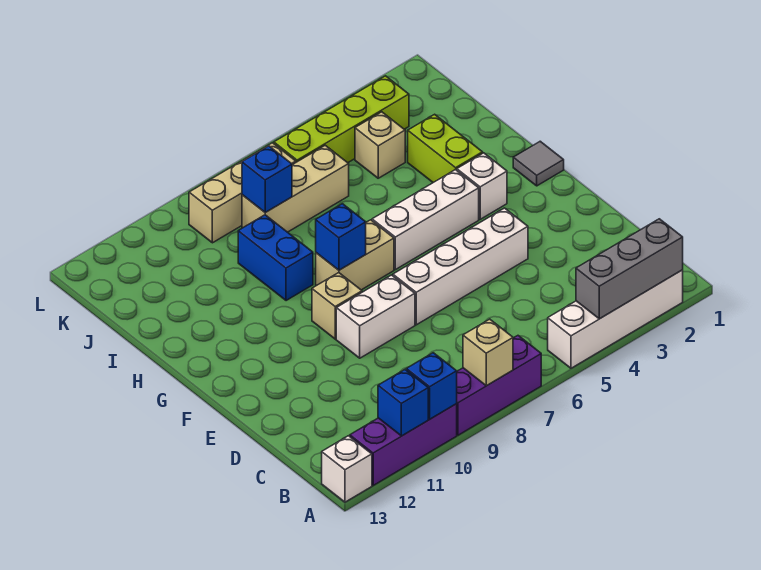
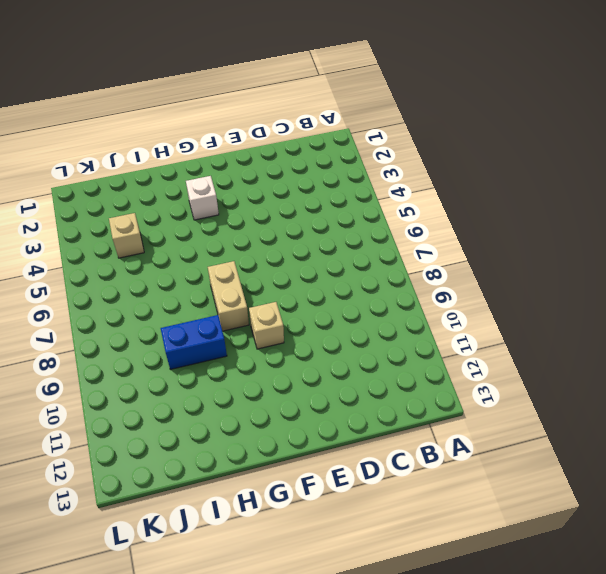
none -> white 1x4 brick [548,270,683,368]
none -> purple 1x3 brick [457,336,541,435]
none -> purple 1x3 brick [350,404,457,485]

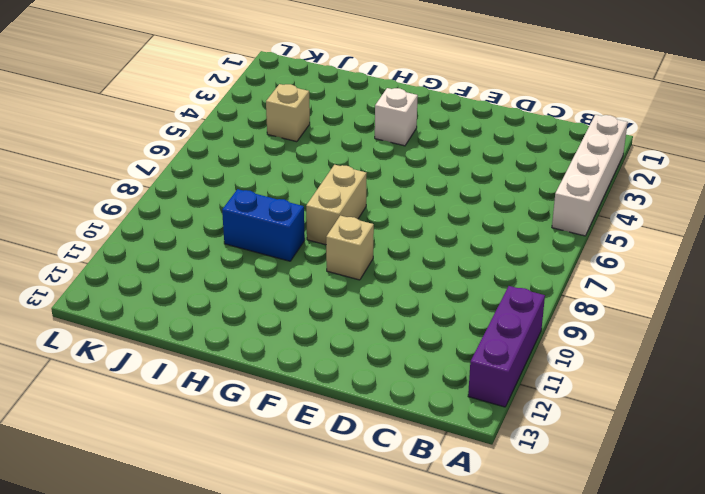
none -> purple 1x3 brick [457,336,541,435]
none -> white 1x1 brick [322,436,372,502]
none -> white 1x4 brick [393,208,528,325]

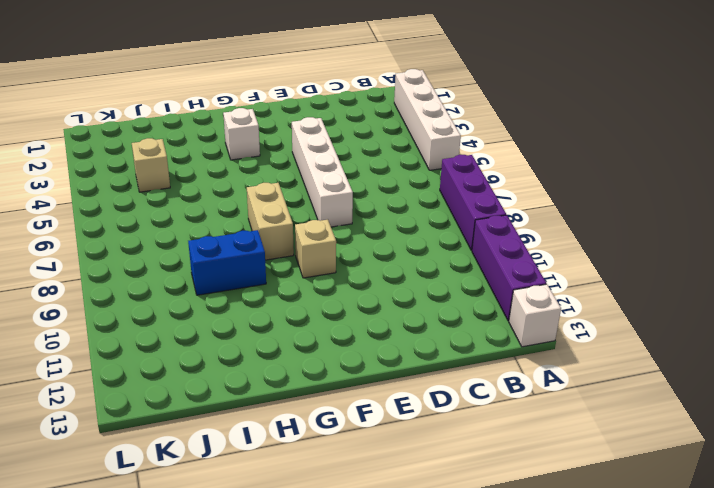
none -> white 1x2 brick [336,275,415,358]
none -> grey 1x1 tile [513,141,564,186]
none -> white 1x3 brick [372,170,479,270]

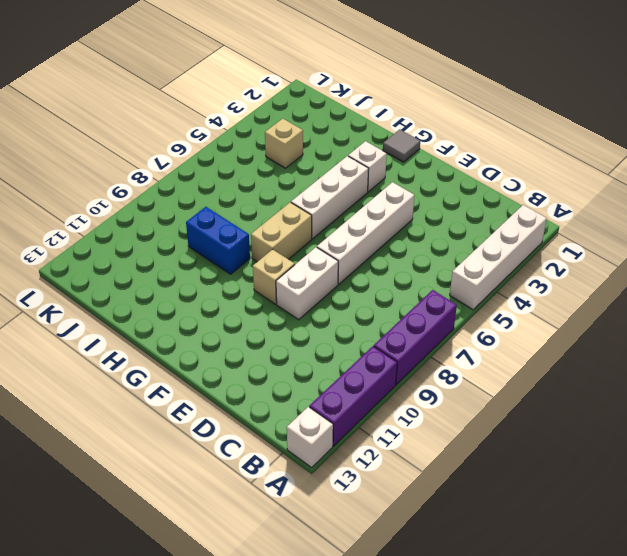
none -> lime 1x2 brick [408,114,483,183]
none -> tan 1x3 brick [242,145,349,232]
none -> lime 1x4 brick [274,76,409,163]

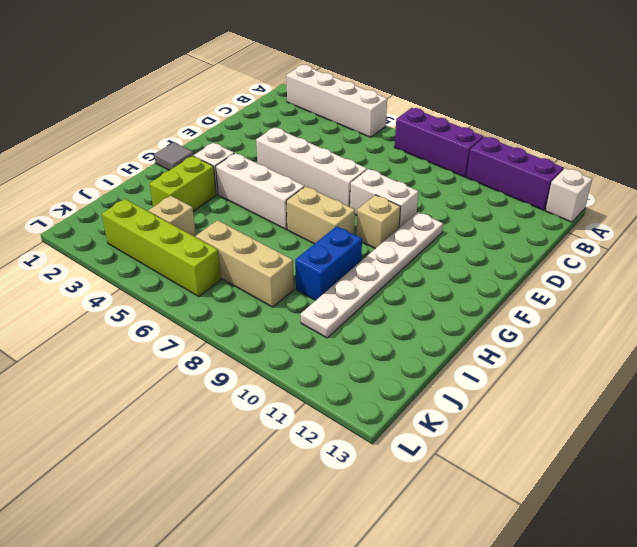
white 1x6 plate [301,212,443,338] -> none
none -> tan 1x3 brick [189,143,296,243]
none -> grey 1x3 brick [576,219,683,319]
none -> tan 1x1 brick [463,319,513,386]

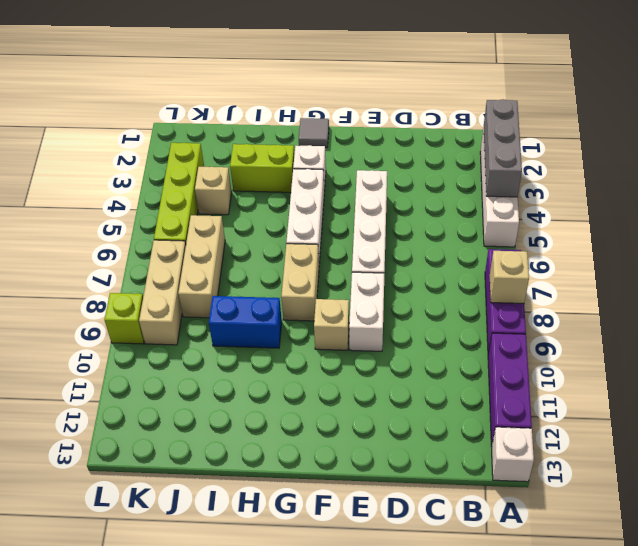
lime 1x1 brick [104,293,144,344] -> none
none -> blue 1x1 brick [406,353,457,419]
none -> blue 1x1 brick [378,370,428,436]
none -> blue 1x1 brick [316,204,366,270]

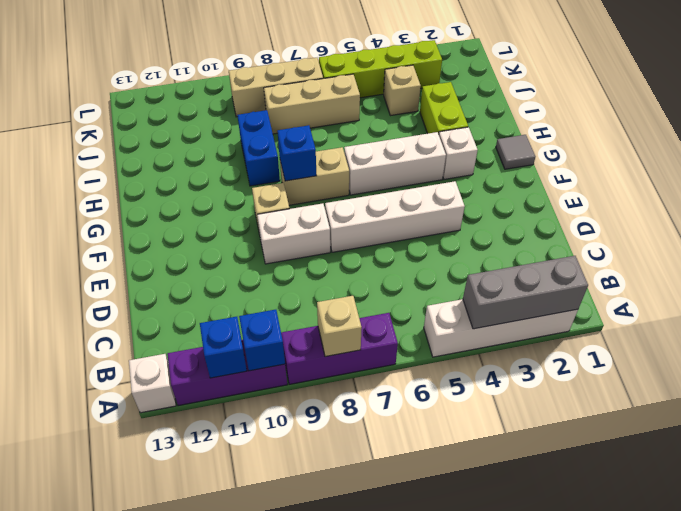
none -> blue 1x1 brick [242,146,292,212]

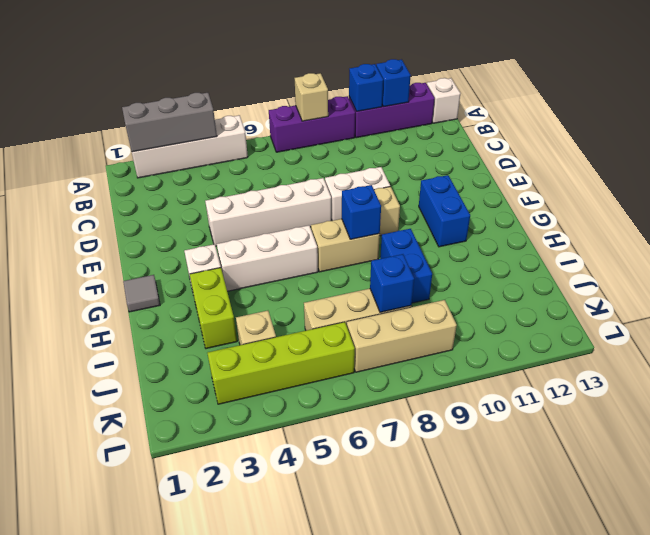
blue 1x2 brick [419,175,470,247] -> none

